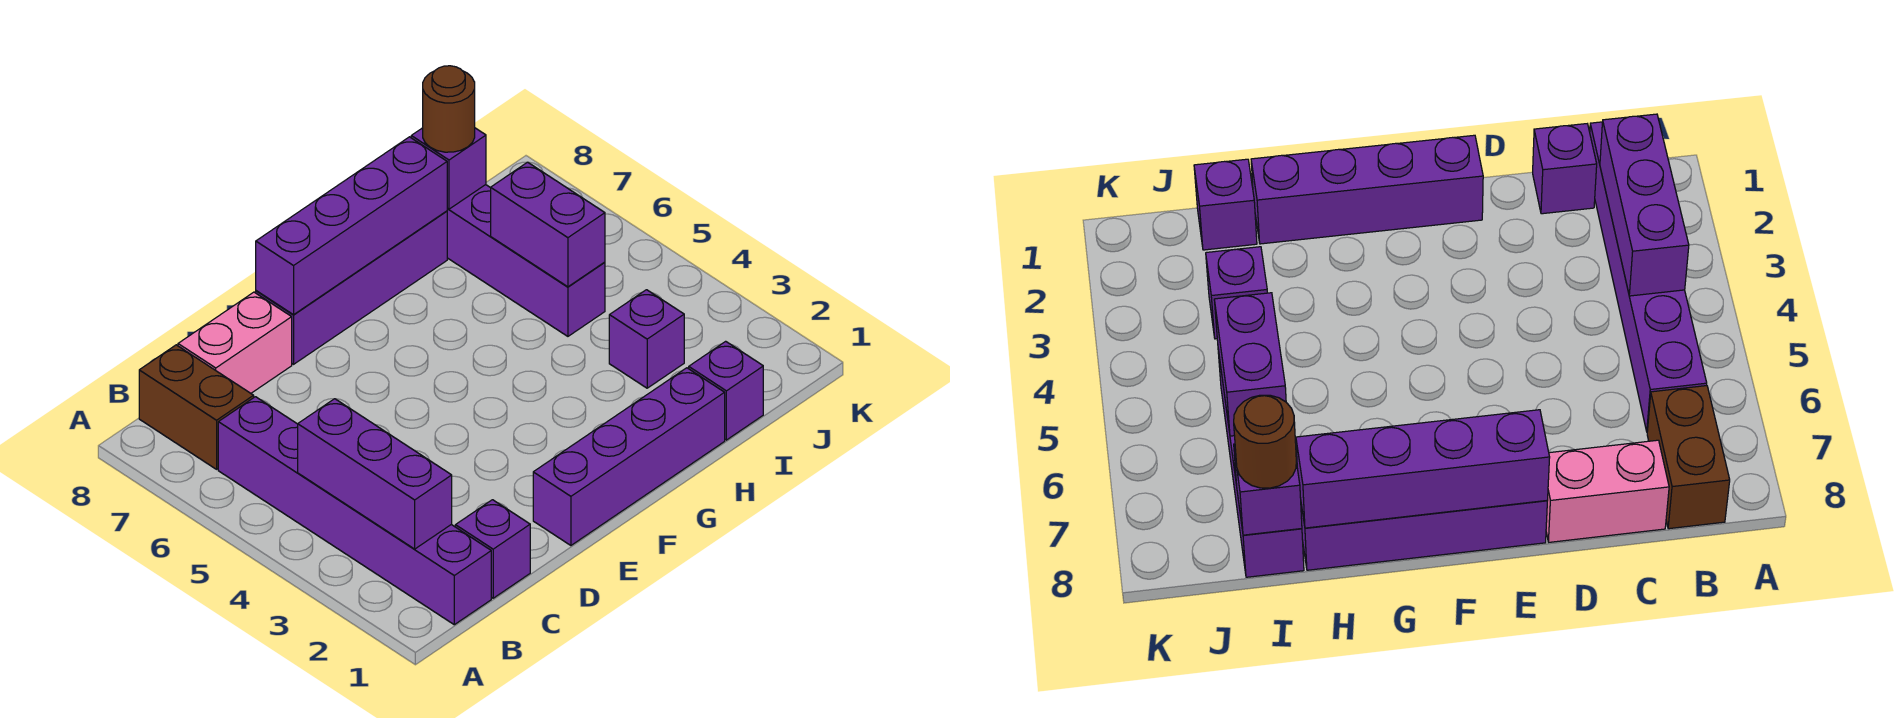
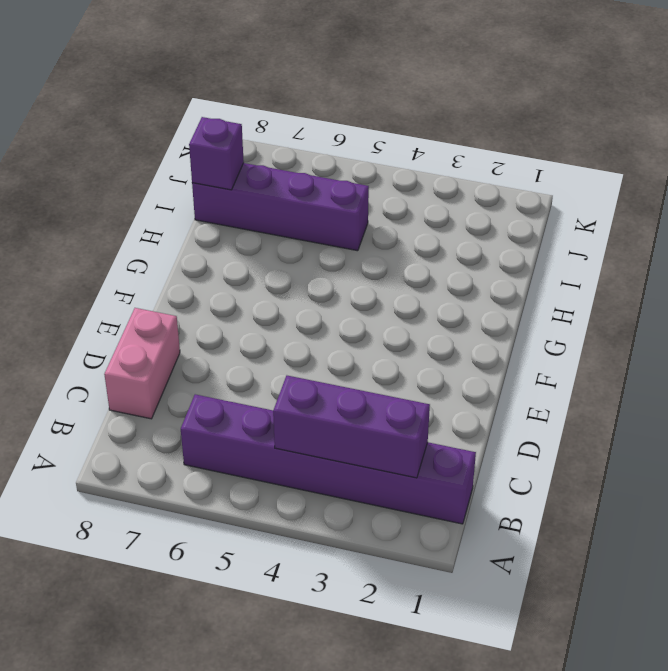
none -> brown 1x2 brick [139,345,254,469]
none -> purple 1x1 brick [455,500,530,598]
none -> purple 1x4 brick [533,368,725,545]

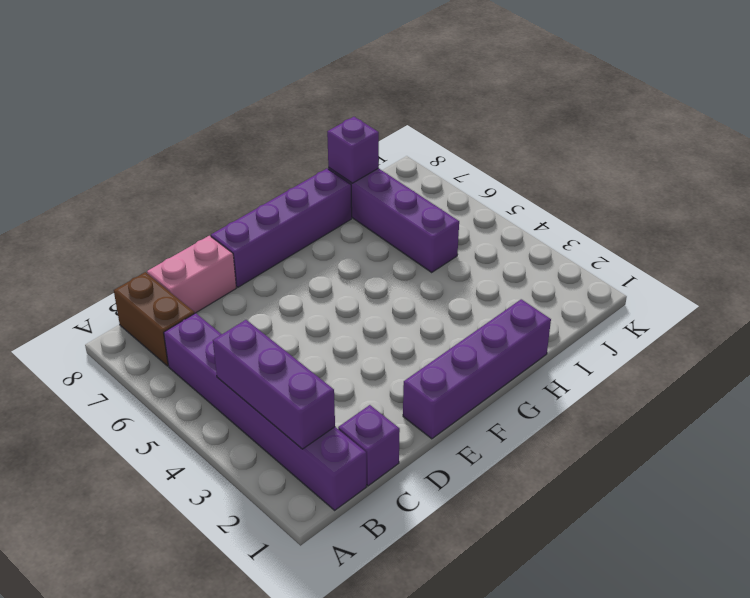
none -> purple 1x1 brick [689,341,763,440]
none -> purple 1x1 brick [609,290,684,388]
none -> purple 1x4 brick [256,137,447,315]

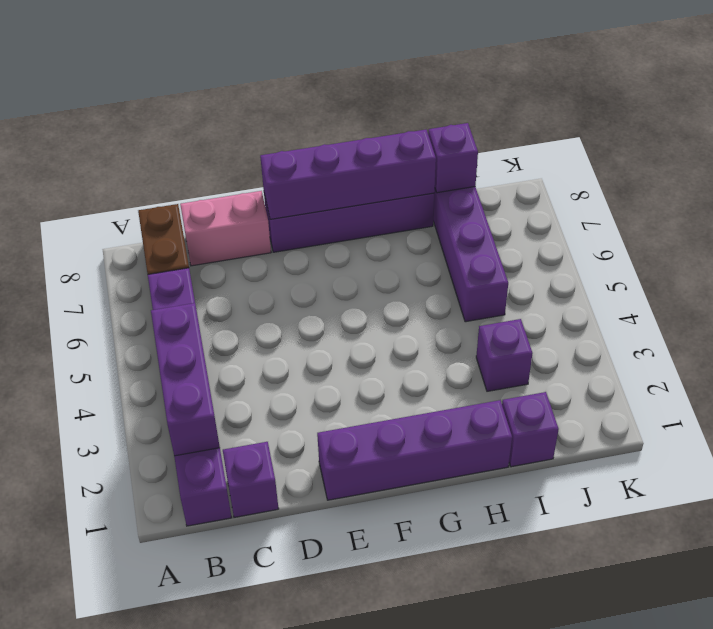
none -> purple 1x2 brick [491,162,605,287]
none -> brown 1x1 round brick [423,66,475,152]

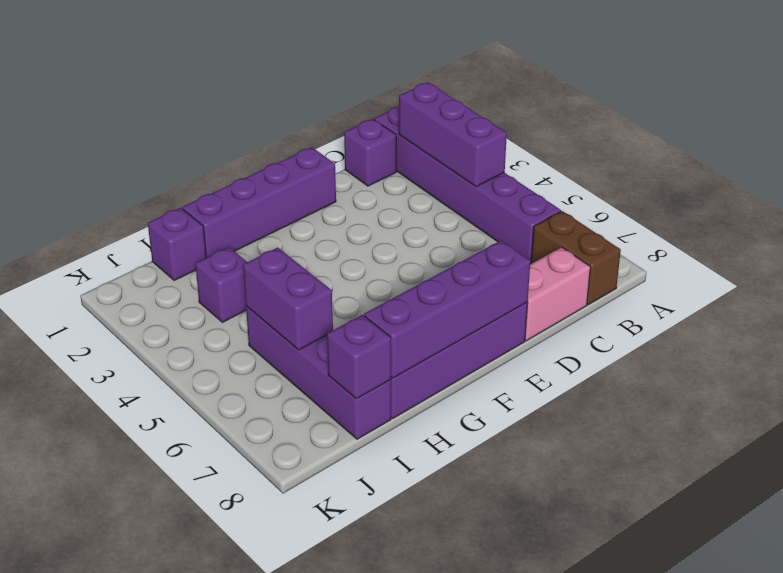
none -> brown 1x1 round brick [423,66,475,152]

